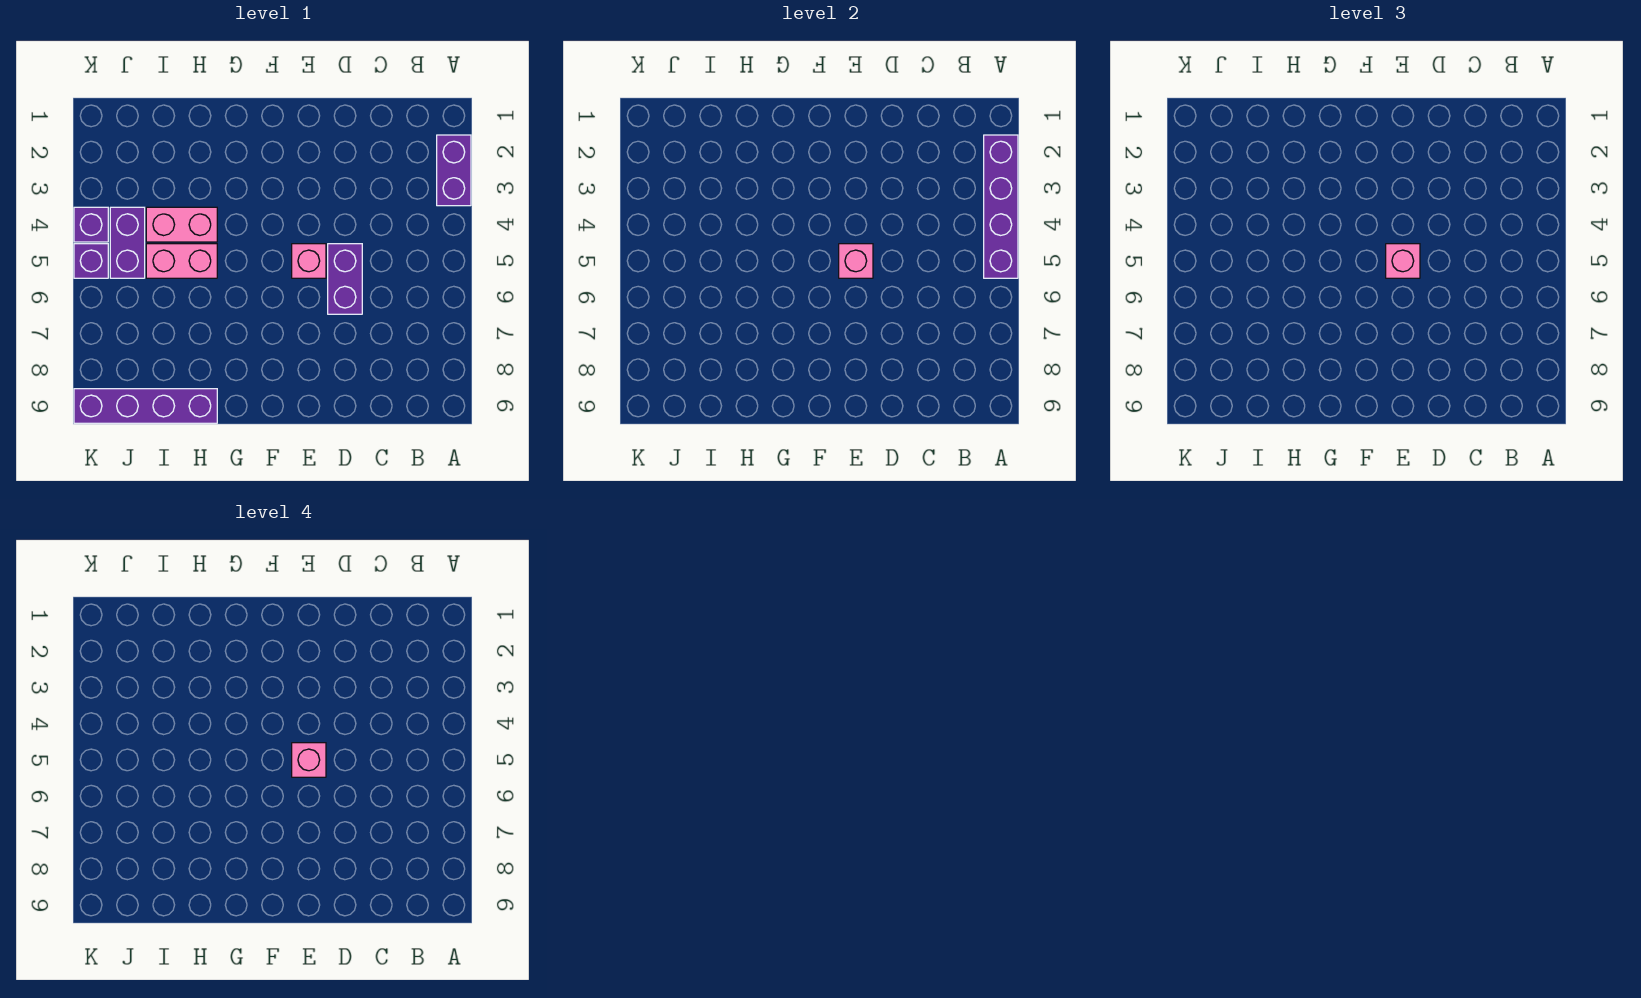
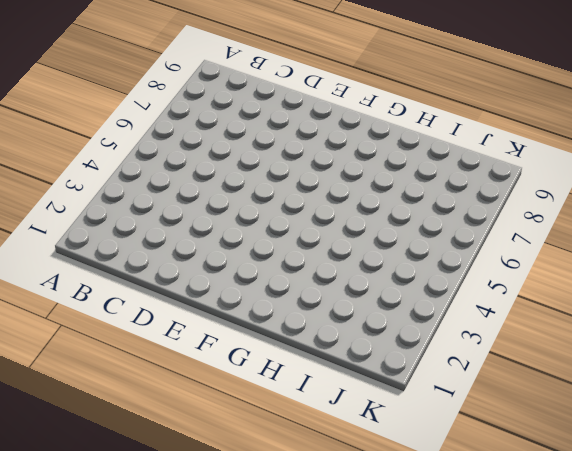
none -> purple 1x2 brick [437,135,471,206]
none -> purple 1x2 brick [328,244,362,314]
none -> pink 1x1 brick [292,244,326,278]

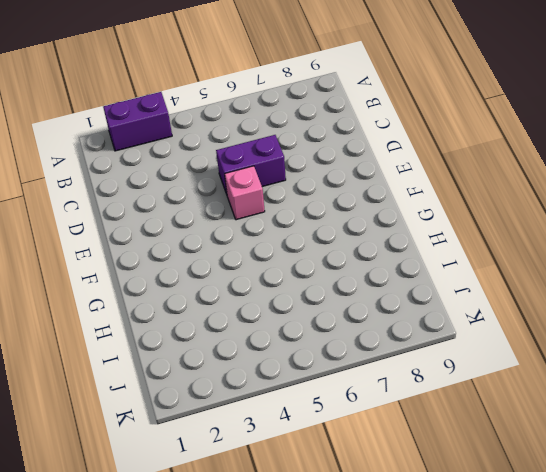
none -> pink 1x2 brick [146,207,217,242]
none -> pink 1x2 brick [146,244,217,278]
none -> purple 1x4 brick [74,389,217,423]

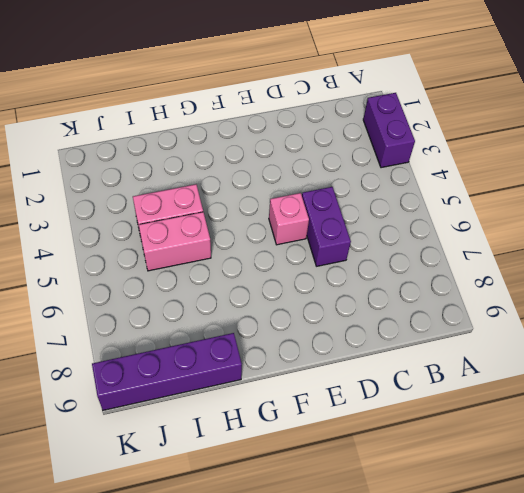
none -> purple 1x2 brick [110,207,145,278]
none -> purple 1x1 brick [74,207,108,242]
none -> purple 1x1 brick [74,244,108,278]

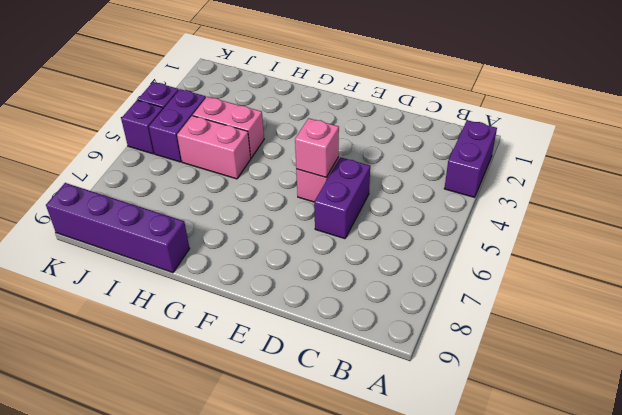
none -> purple 1x4 brick [984,135,1018,278]
none -> pink 1x1 brick [1386,244,1420,278]
none -> pink 1x1 brick [292,743,326,777]

